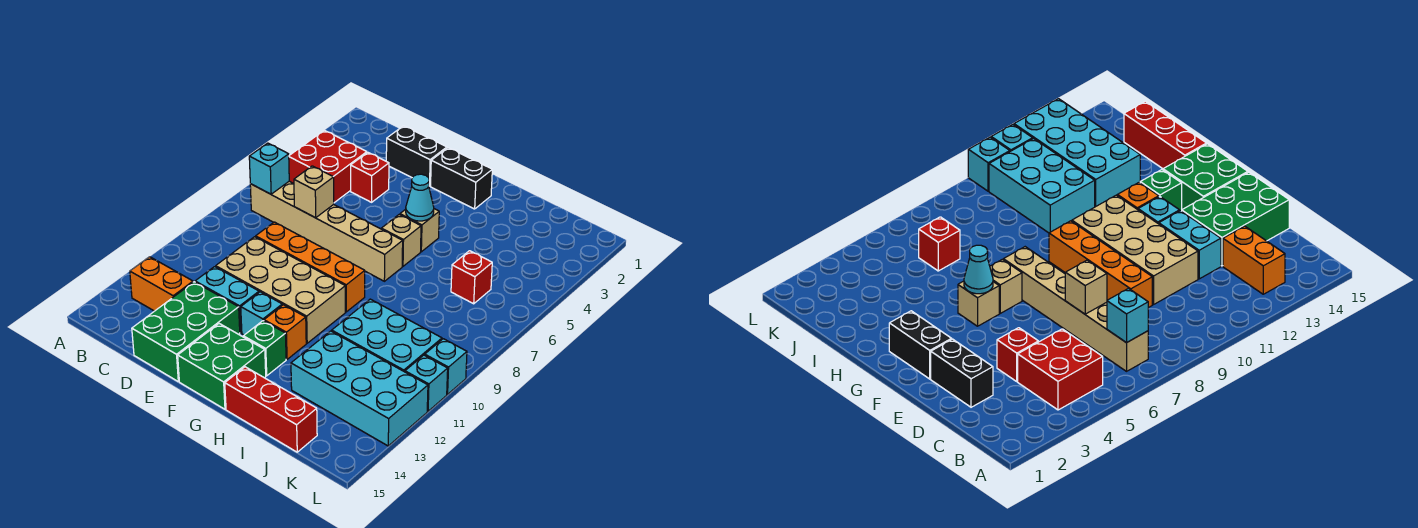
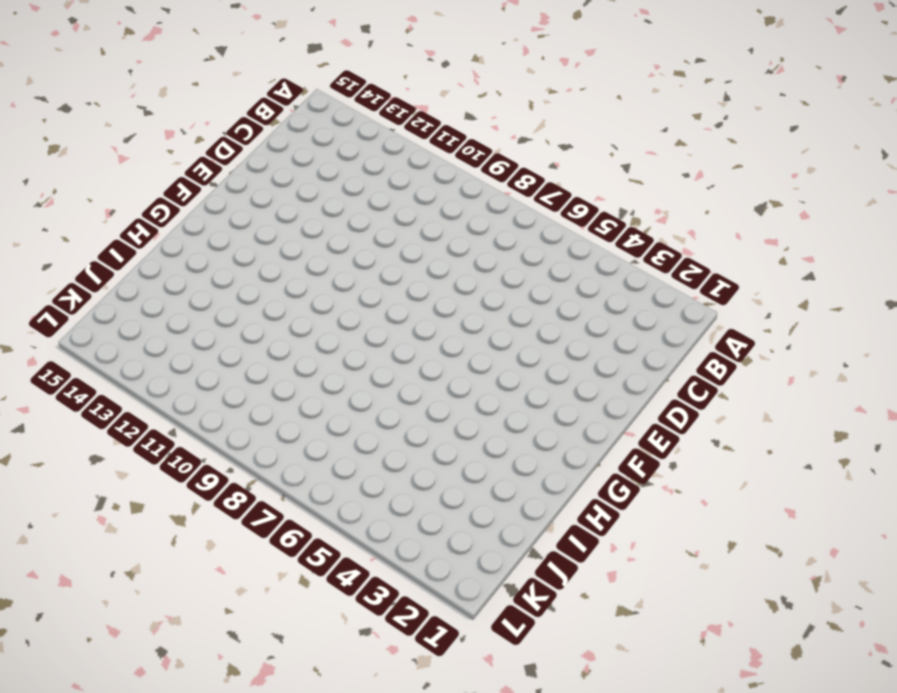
none -> red 2x2 brick [289,130,367,203]
none -> tan 1x6 brick [250,181,403,281]
none -> orange 1x2 brick [130,257,193,311]

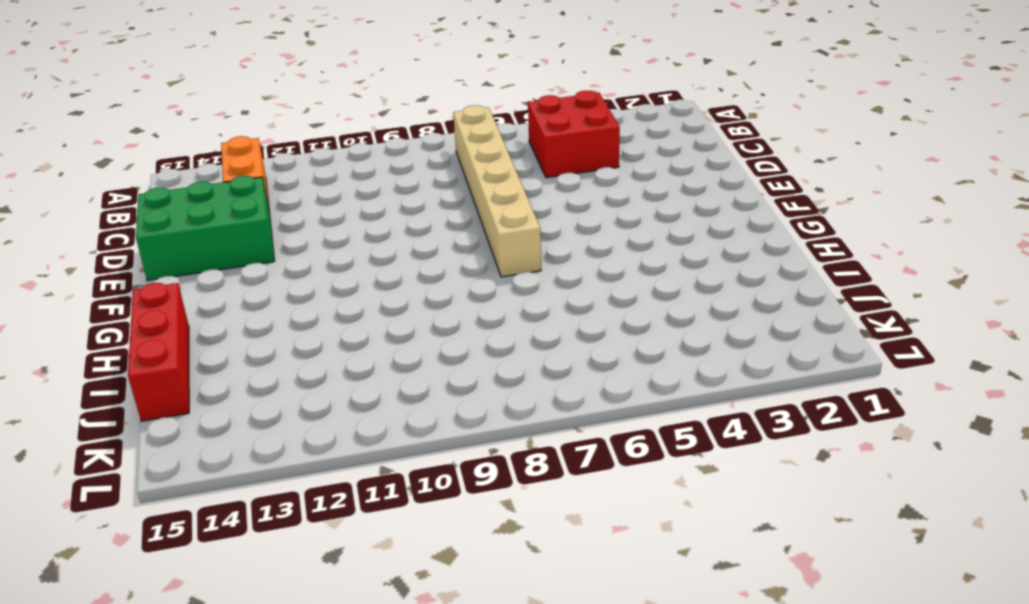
none -> black 1x2 brick [386,126,447,186]
none -> red 1x1 brick [351,152,389,202]
none -> orange 1x4 brick [256,222,365,312]

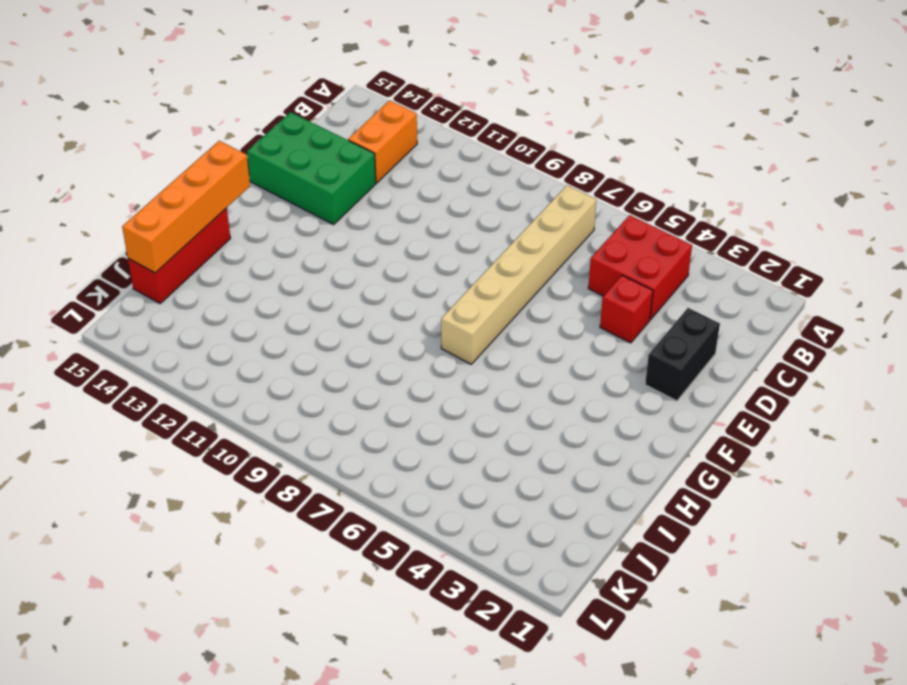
orange 1x4 brick [122,141,250,273] -> orange 1x4 brick moved to [256,222,365,312]
none -> tan 2x4 brick [216,237,346,343]
none -> cyan 1x2 brick [195,267,259,333]
none -> black 1x2 brick [431,148,492,209]

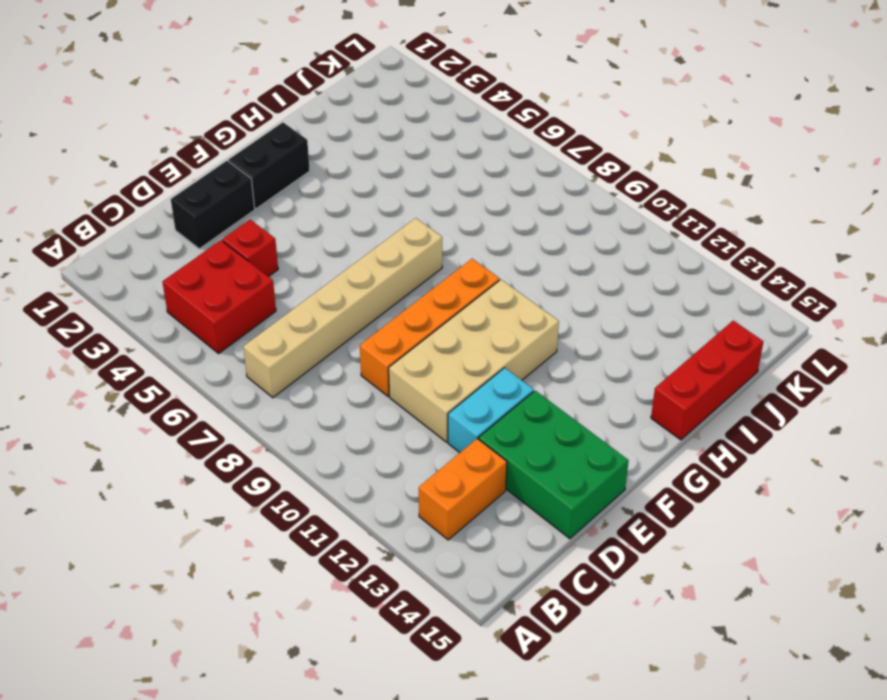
none -> cyan 1x1 brick [241,292,282,335]
none -> green 2x2 brick [178,324,266,409]
none -> tan 1x1 brick [400,209,439,252]

